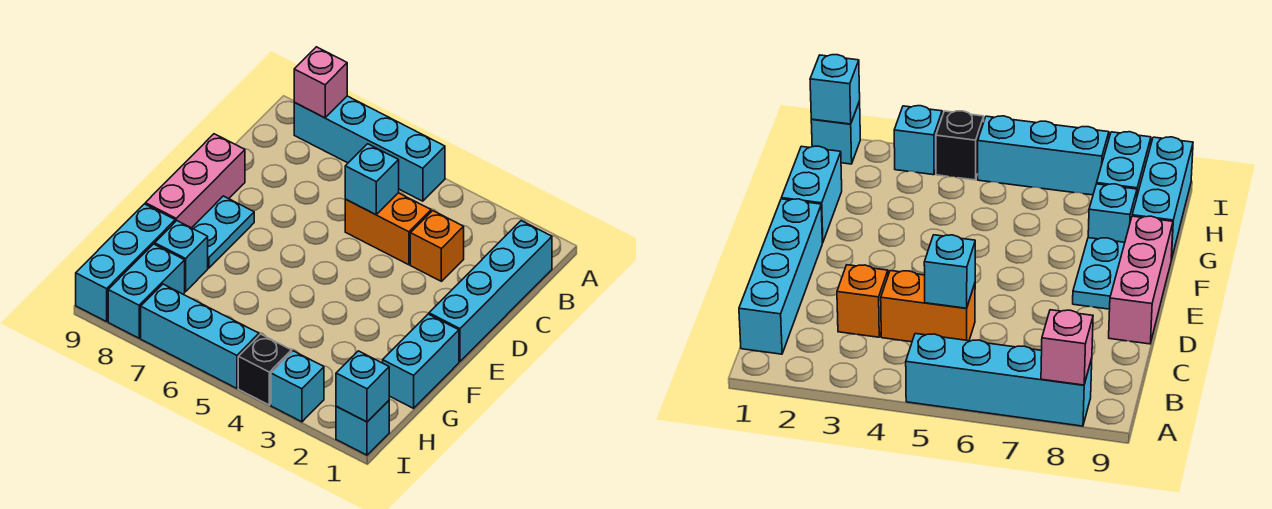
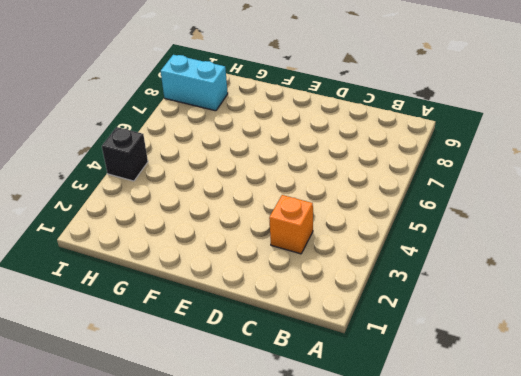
none -> cyan 1x4 brick [294,96,445,201]
none -> cyan 1x4 brick [429,221,552,362]
none -> orange 1x2 brick [345,193,431,265]

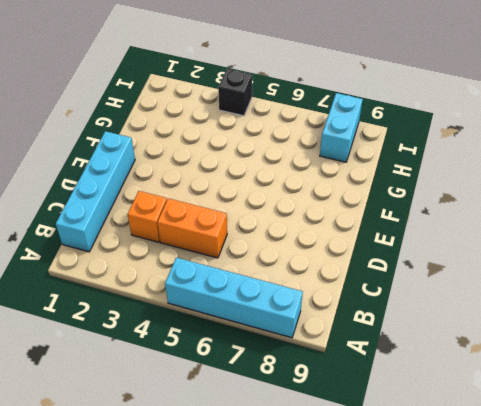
none -> pink 1x3 brick [145,134,245,228]
none -> cyan 1x2 plate [192,196,254,268]
none -> cyan 1x2 brick [383,314,459,408]

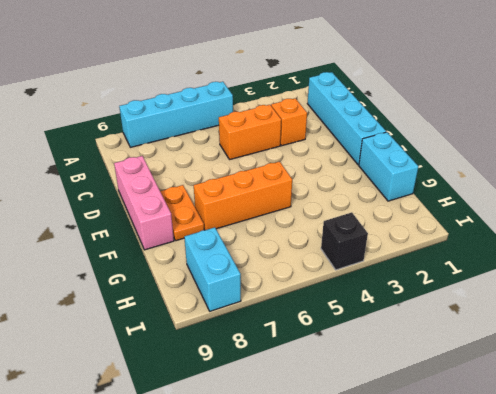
orange 1x2 plate [160,185,204,241] -> cyan 1x2 plate [192,196,254,268]
orange 1x3 brick [194,162,292,230] -> none
none -> cyan 1x1 brick [155,221,208,291]
none -> cyan 1x3 brick [76,204,175,322]
none -> cyan 1x1 brick [336,401,389,455]

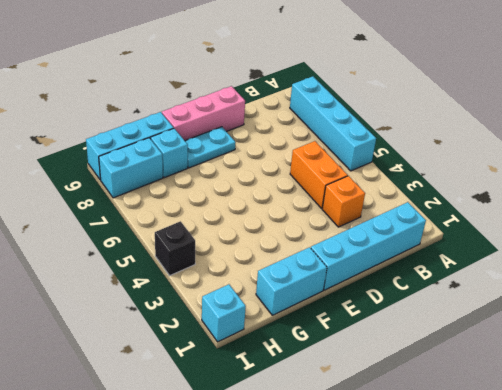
none -> cyan 1x1 brick [271,351,324,422]
none -> cyan 1x3 brick [141,284,259,388]
none -> pink 1x1 brick [294,47,347,118]

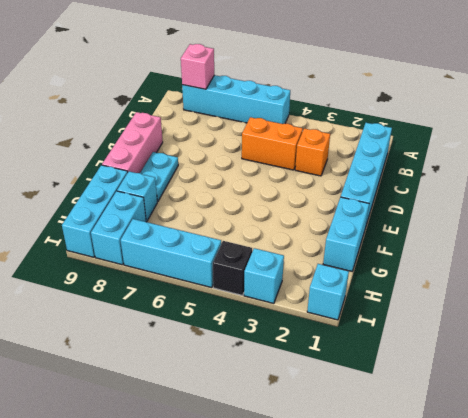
none -> cyan 1x1 brick [345,144,399,215]
none -> cyan 1x1 brick [336,351,389,422]

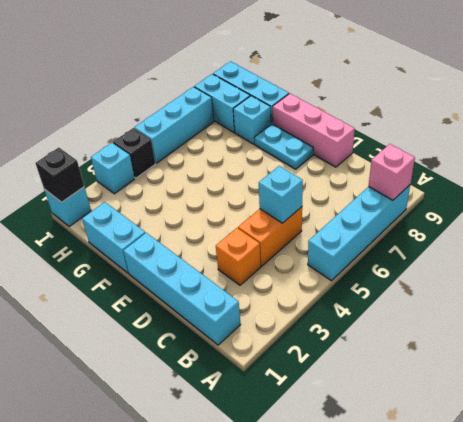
black 1x1 brick [35,148,84,202] -> cyan 1x1 brick [336,351,389,422]

